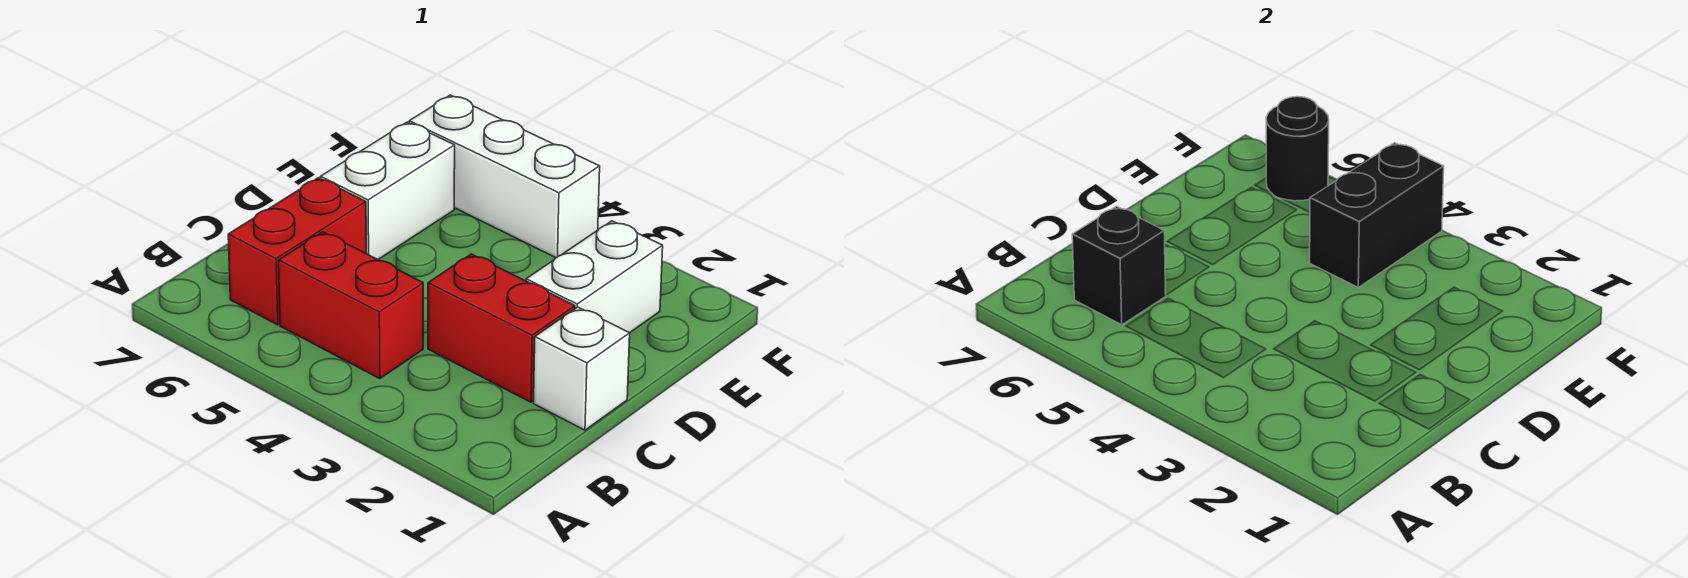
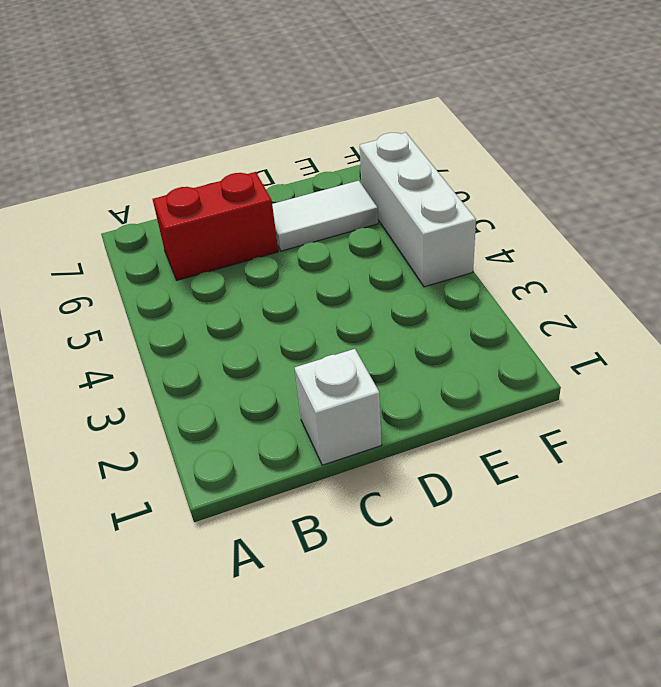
white 1x2 tile [272,181,378,251] -> white 1x2 brick [321,122,455,259]
none -> red 1x2 brick [279,232,423,379]
none -> red 1x2 brick [428,254,575,402]

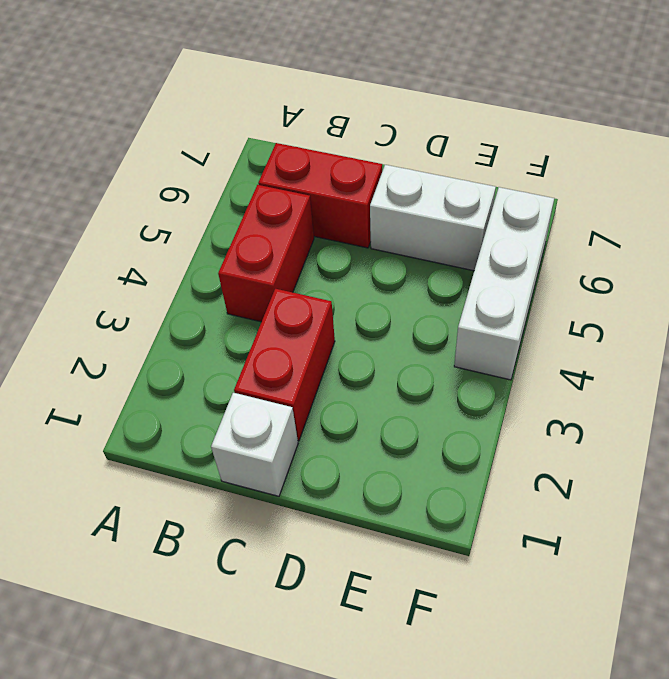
none -> white 1x2 brick [526,221,663,333]
none -> black 1x1 brick [1072,206,1166,325]

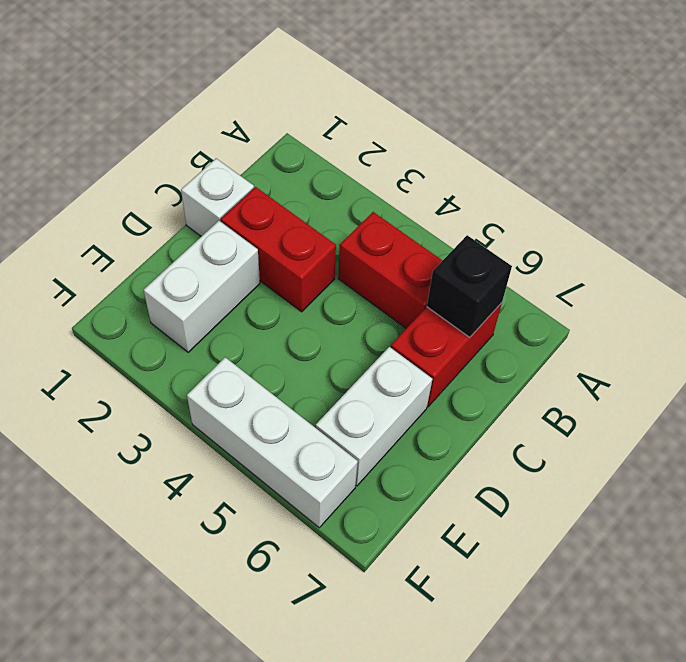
none -> black 1x2 brick [1310,143,1444,287]
none -> black 1x1 round brick [1266,97,1329,201]

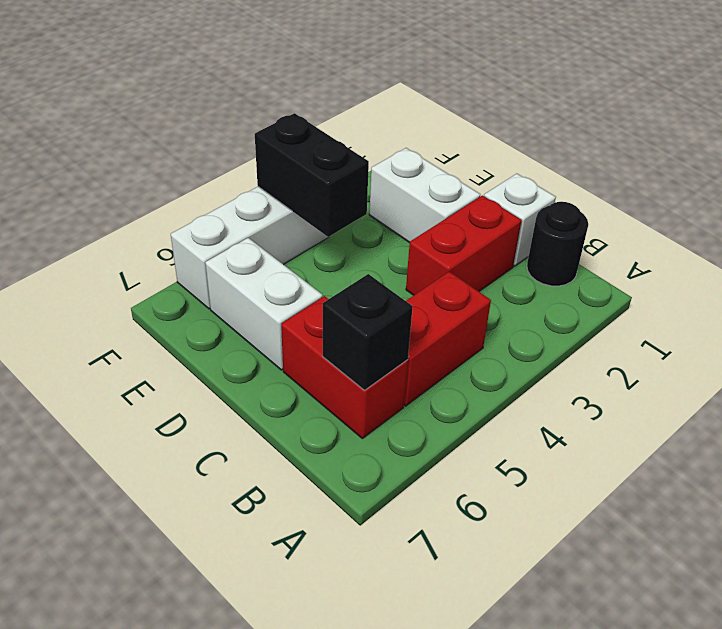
black 1x1 round brick [527,202,588,286] -> black 1x1 round brick moved to [1266,97,1329,201]

